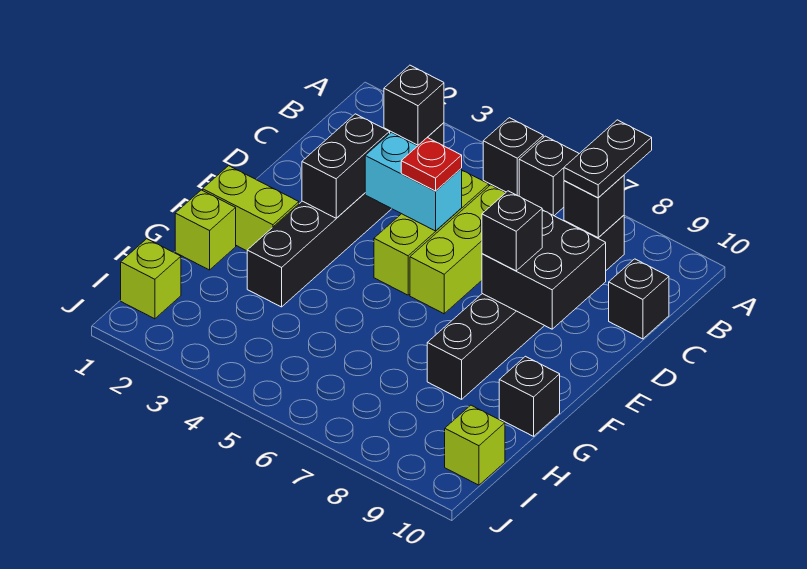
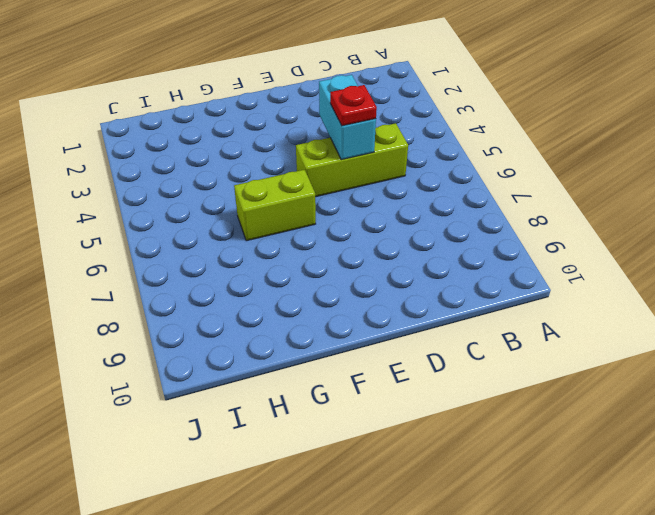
lime 1x2 brick [234,170,316,241] -> lime 1x2 brick turned to [203,166,299,251]
none -> black 1x1 brick [483,118,543,196]
none -> black 1x1 brick [519,136,579,216]
none -> black 1x6 brick [247,123,444,307]

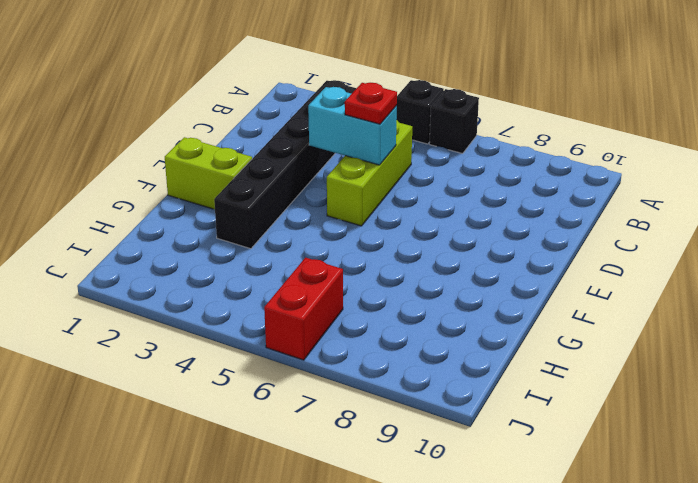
red 1x2 brick [264,258,343,360] -> none
none -> black 1x6 brick [427,215,624,399]
none -> lime 1x3 brick [410,185,505,314]
none -> black 1x1 brick [609,259,669,339]

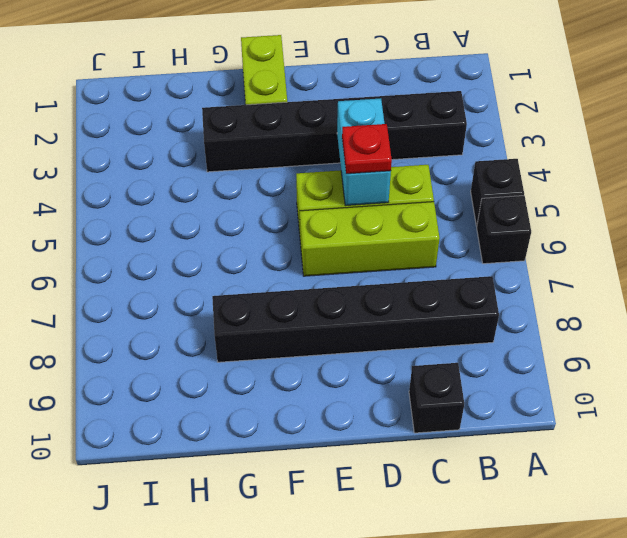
none -> lime 1x1 brick [175,190,236,270]
none -> black 1x1 brick [499,356,560,436]
none -> lime 1x1 brick [121,239,181,319]

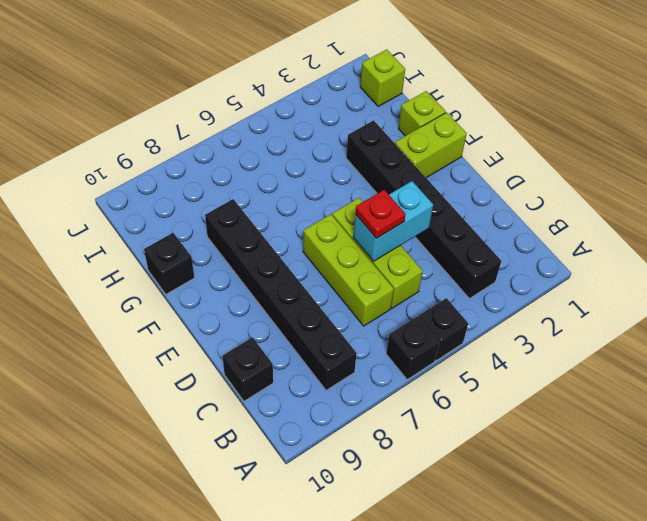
none -> lime 1x1 brick [445,405,505,485]
none -> black 1x1 brick [384,65,444,145]
none -> black 1x1 brick [564,175,624,238]

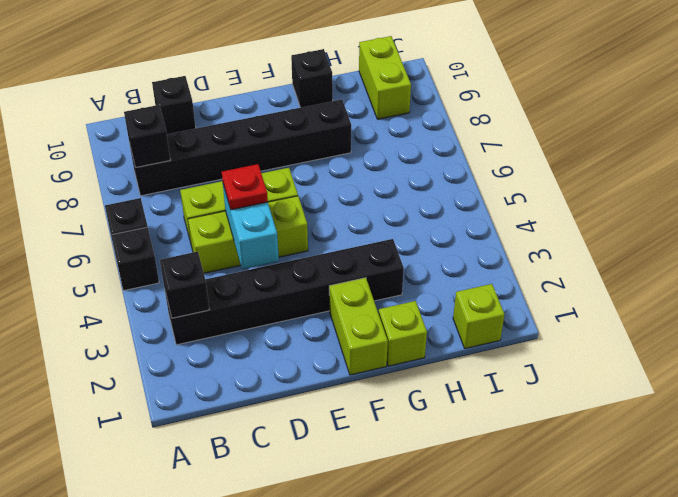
lime 1x2 brick [359,36,411,119] -> lime 1x1 brick [445,405,505,485]
none -> black 1x2 brick [302,114,390,218]
none -> black 2x2 brick [482,210,606,329]
none -> black 1x2 plate [564,120,652,198]

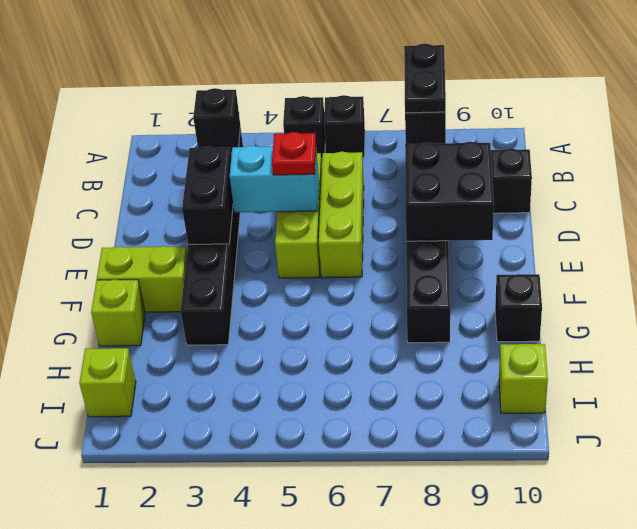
none -> black 1x1 brick [482,191,542,271]

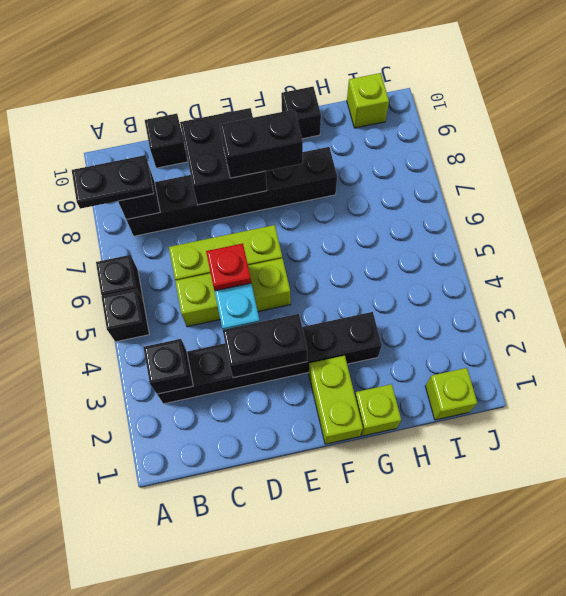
black 1x2 brick [220,110,303,178] -> black 1x1 brick [482,191,542,271]

